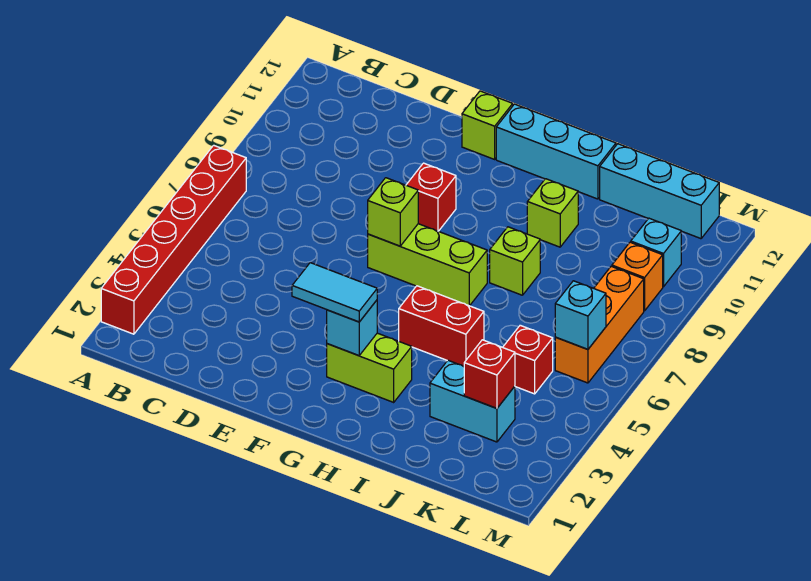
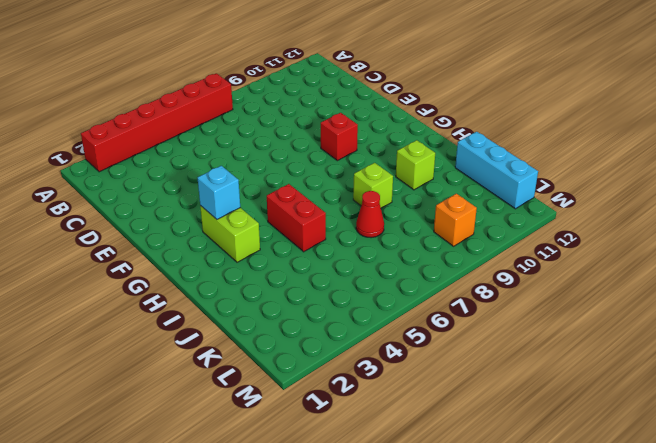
red 1x1 cone [356,191,384,238] -> none
none -> lime 1x3 brick [368,224,487,306]
none -> lime 1x1 brick [462,91,513,159]
none -> cyan 1x3 brick [496,104,616,199]

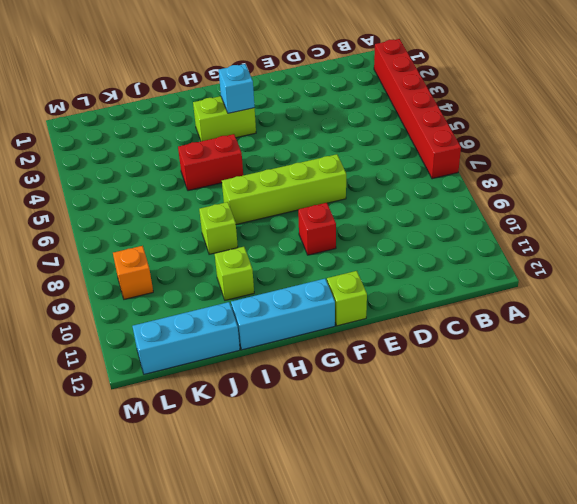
lime 1x4 brick [222,154,346,224] -> lime 1x3 brick [368,224,487,306]
none -> cyan 1x2 brick [430,360,515,442]
none -> red 1x1 brick [503,325,553,394]
none -> orange 1x3 brick [555,266,644,383]

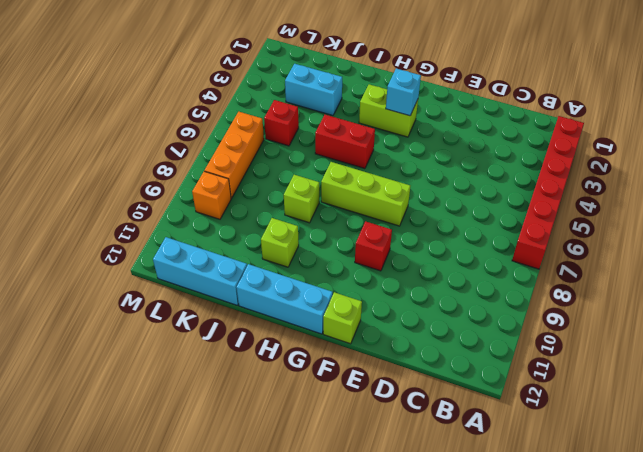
none -> cyan 1x1 brick [631,218,681,287]
none -> lime 1x1 brick [368,178,418,246]
none -> red 1x1 brick [464,340,515,408]

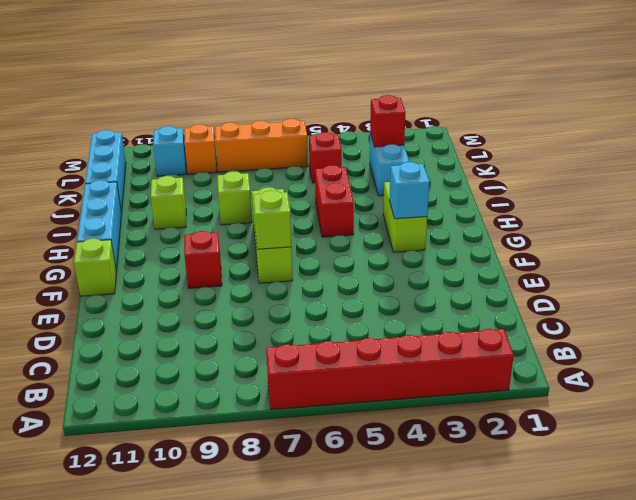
none -> cyan 1x1 brick [555,281,606,349]
none -> cyan 1x2 tile [292,263,377,322]

